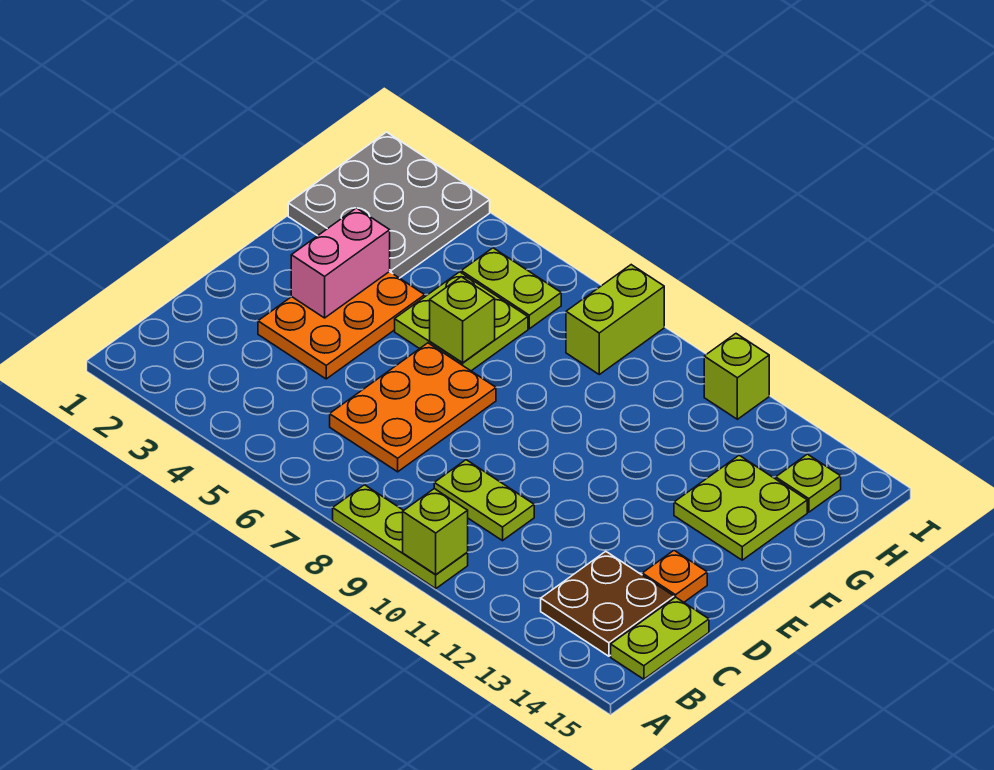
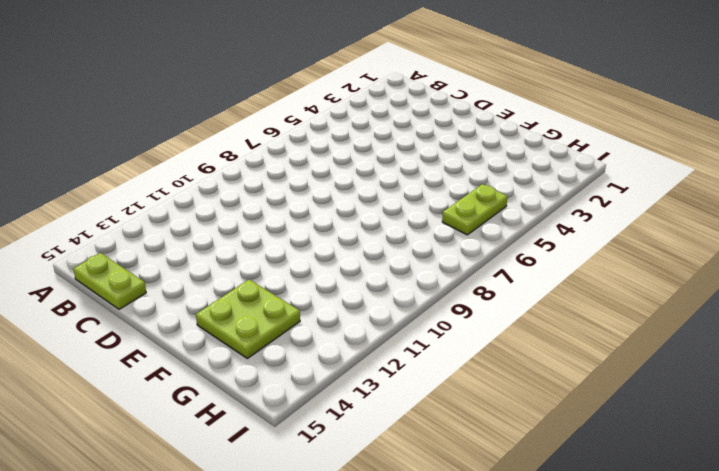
none -> lime 1x3 plate [333,485,468,589]
none -> brown 2x2 plate [541,551,674,656]
none -> orange 2x3 plate [330,343,496,472]

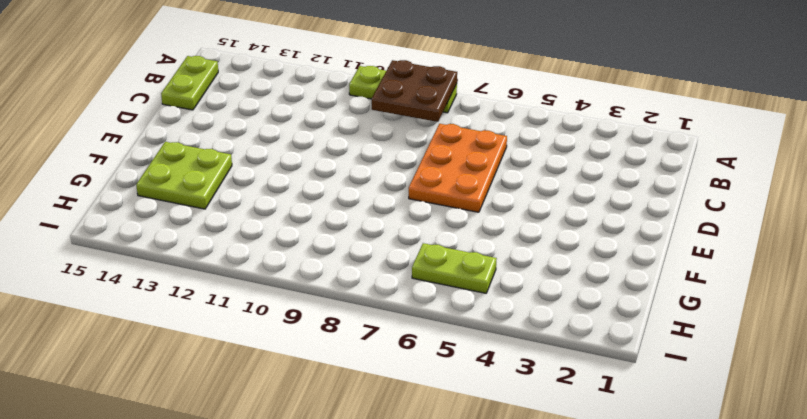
brown 2x2 plate [372,60,457,122] -> brown 2x2 plate moved to [541,551,674,656]
none -> lime 1x2 plate [434,460,534,541]
none -> orange 2x3 plate [258,272,425,379]
none -> orange 1x1 plate [642,550,707,602]

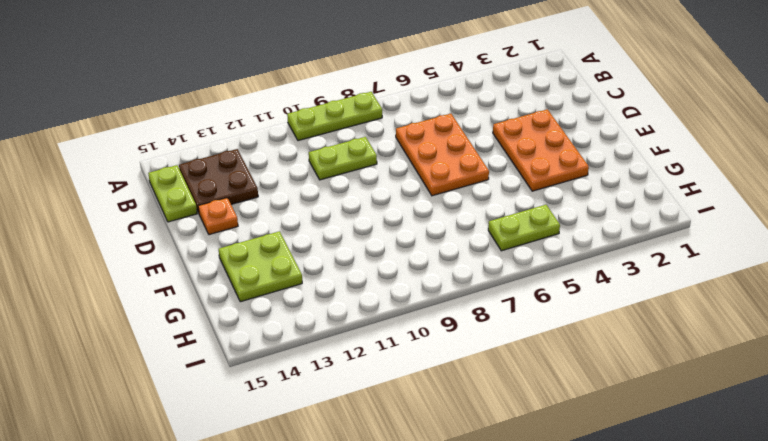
none -> lime 2x2 plate [395,272,528,371]
none -> grey 3x3 plate [288,132,490,278]
none -> lime 1x2 brick [566,265,664,374]

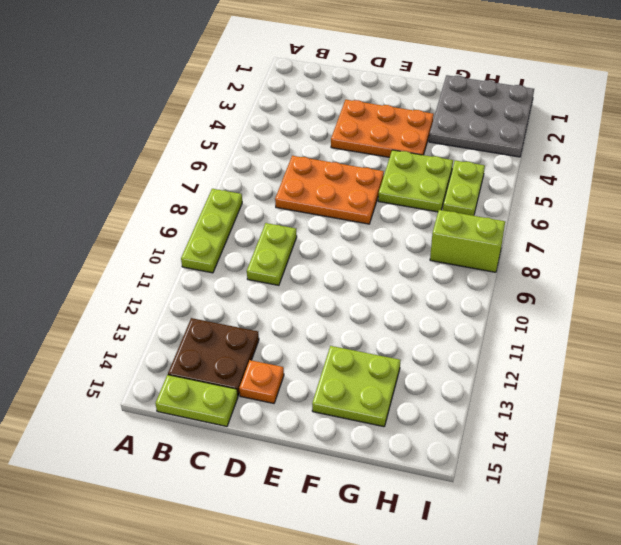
none -> lime 1x1 plate [776,454,841,512]
none -> lime 1x1 brick [704,334,769,419]
none -> lime 1x1 brick [403,489,468,575]

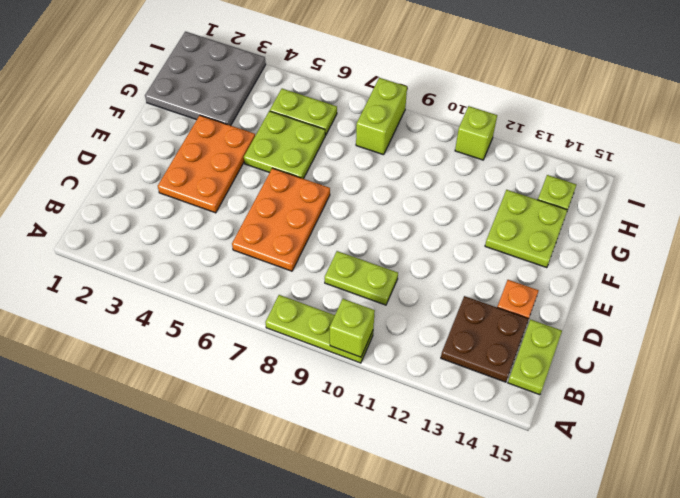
none -> pink 1x2 brick [291,208,390,318]
none -> lime 1x1 brick [430,277,495,363]

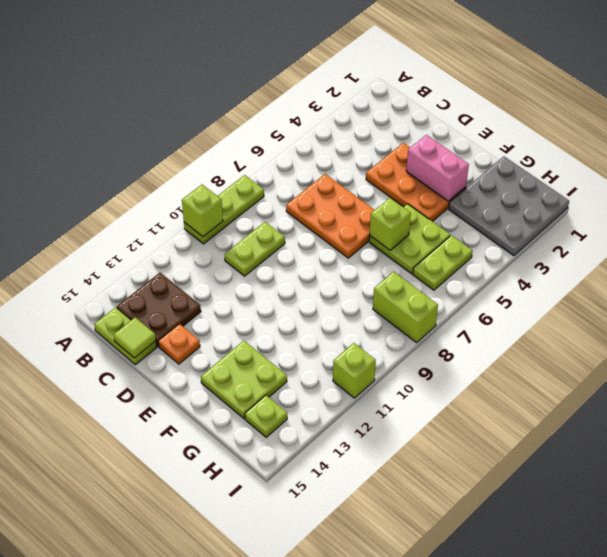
lime 1x1 tile [114,317,156,358] -> none

